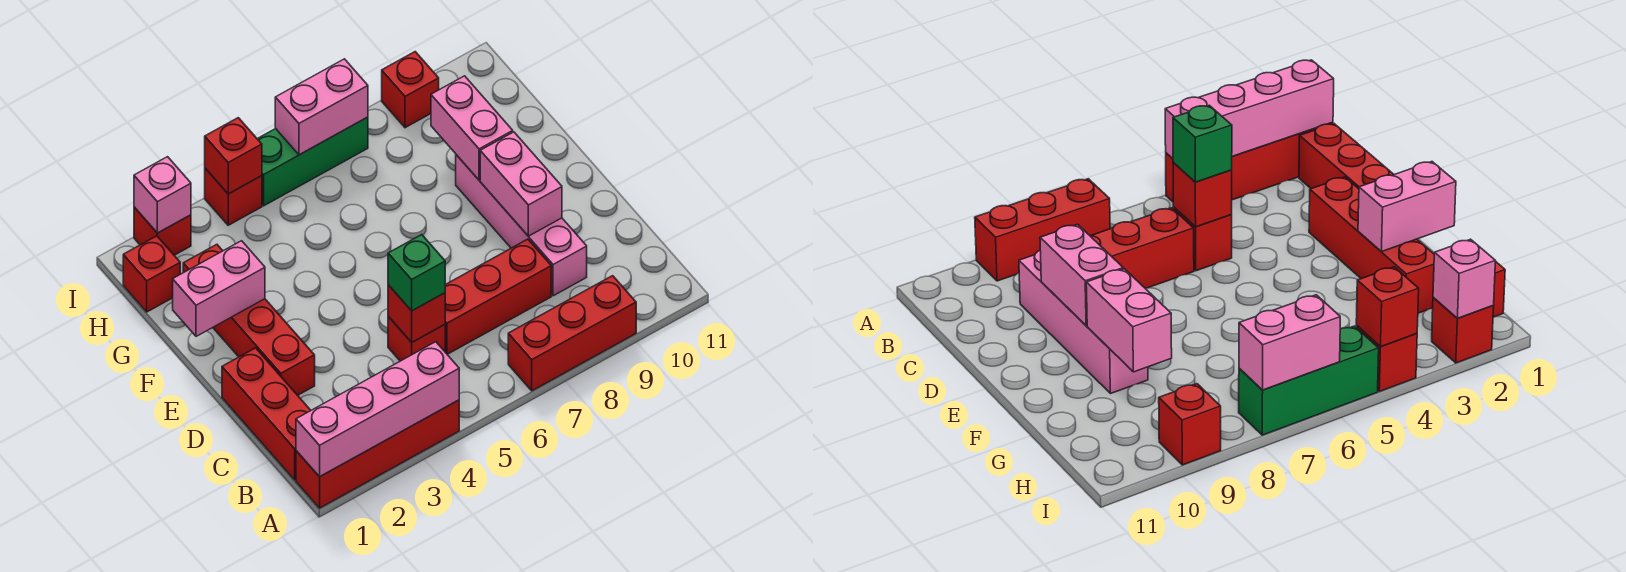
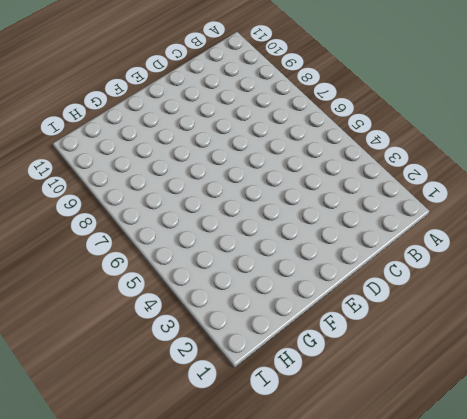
none -> red 1x4 brick [296,400,459,508]
none -> red 1x3 brick [508,276,636,391]
none -> red 1x3 brick [222,348,311,480]

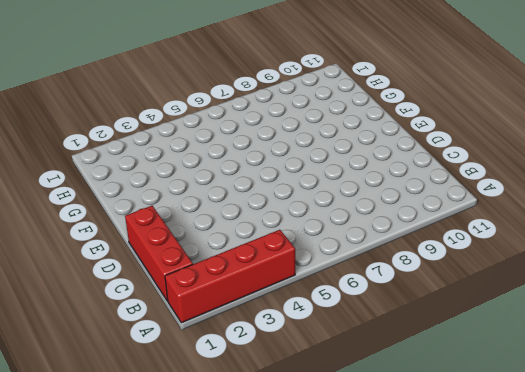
none -> red 1x3 brick [508,276,636,391]
none -> red 1x1 brick [388,317,445,361]
none -> red 1x3 brick [445,239,551,354]

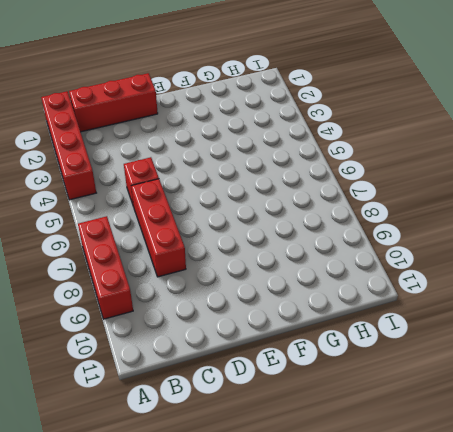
none -> pink 1x4 brick [456,155,587,296]
none -> red 1x4 brick [183,244,315,395]
none -> red 1x1 brick [123,236,180,312]

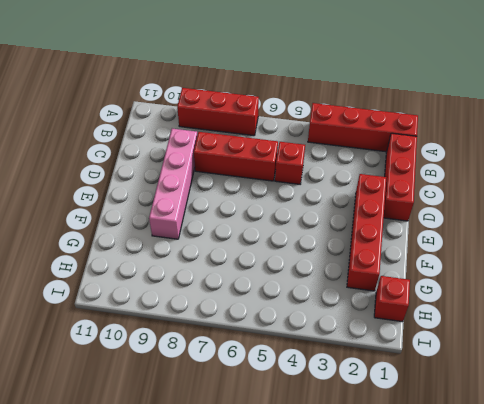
none -> red 1x1 brick [134,207,191,255]
none -> red 1x1 brick [205,168,262,225]
none -> green 1x3 brick [257,117,368,206]

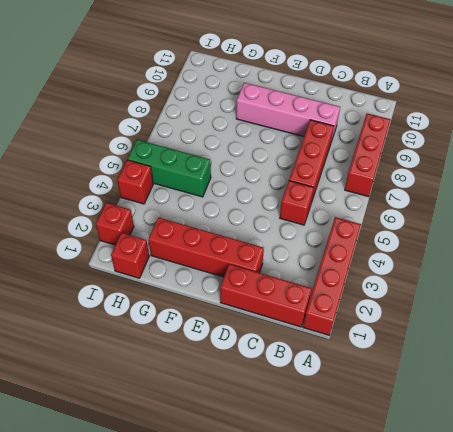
green 1x3 brick [128,140,211,197] -> green 1x3 brick turned to [257,117,368,206]
none -> red 1x1 brick [382,52,439,128]
none -> pink 1x4 brick [296,342,459,477]
none -> red 1x1 brick [388,285,445,342]

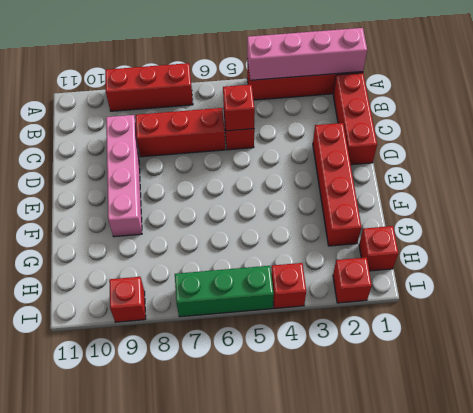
none -> pink 1x2 brick [480,132,562,236]
none -> pink 1x2 brick [173,241,265,336]
none -> pink 1x2 brick [431,76,513,180]

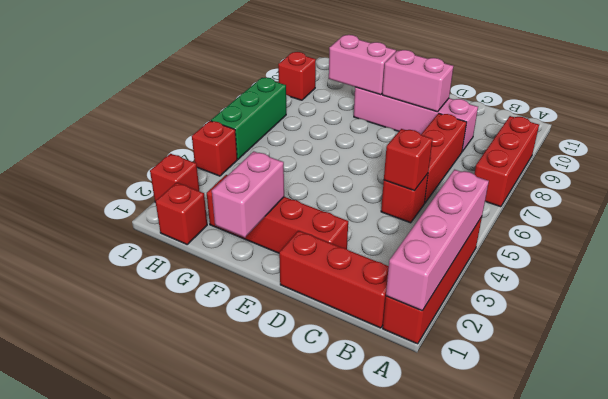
none -> pink 1x1 brick [134,157,191,233]
none -> red 1x1 brick [205,118,262,194]
none -> pink 1x2 brick [275,59,368,155]

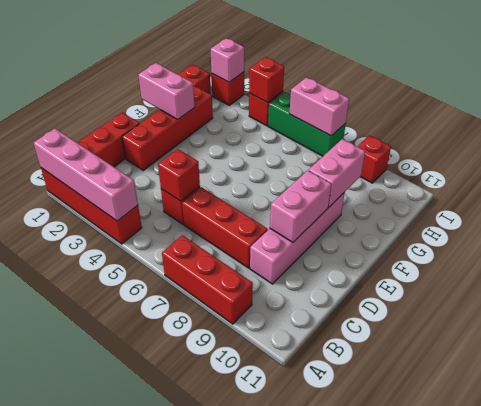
none -> green 1x1 brick [388,235,445,311]

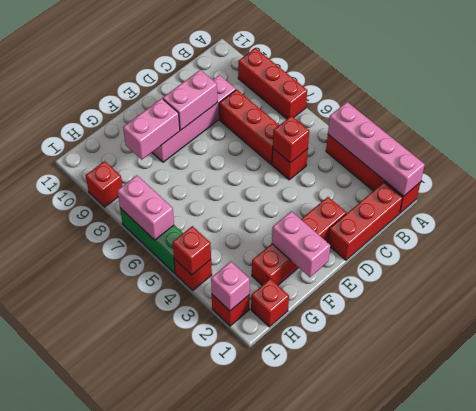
none -> green 1x1 brick [388,235,445,311]

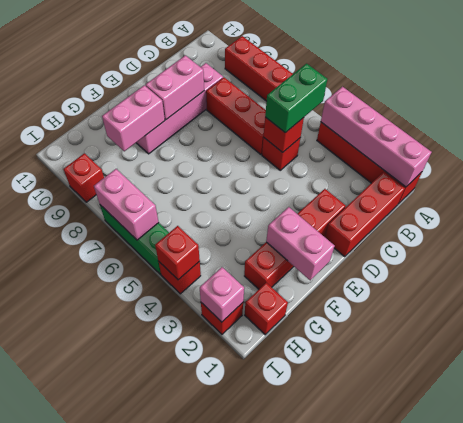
green 1x2 brick [265,64,327,133] -> green 1x1 brick [388,235,445,311]

